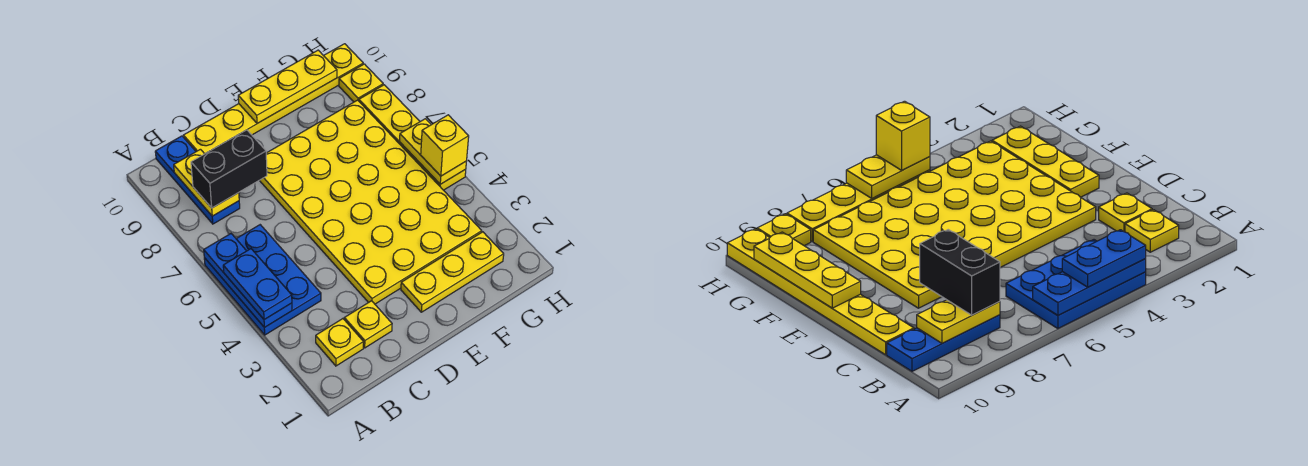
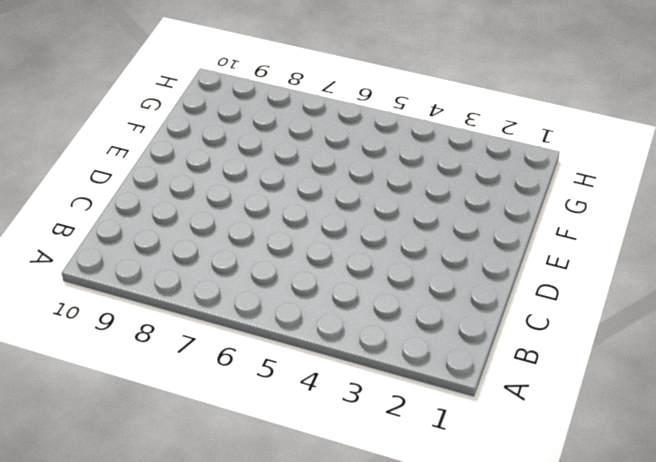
none -> blue 2x3 plate [204,225,321,335]
none -> yellow 1x1 plate [316,319,364,366]
none -> blue 1x3 plate [155,136,240,224]

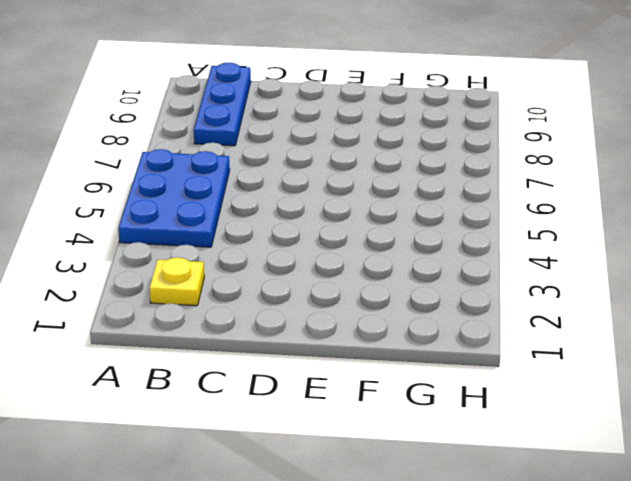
none -> yellow 1x1 plate [344,301,392,348]
none -> yellow 1x6 plate [183,44,363,154]
none -> yellow 4x6 plate [259,100,482,304]

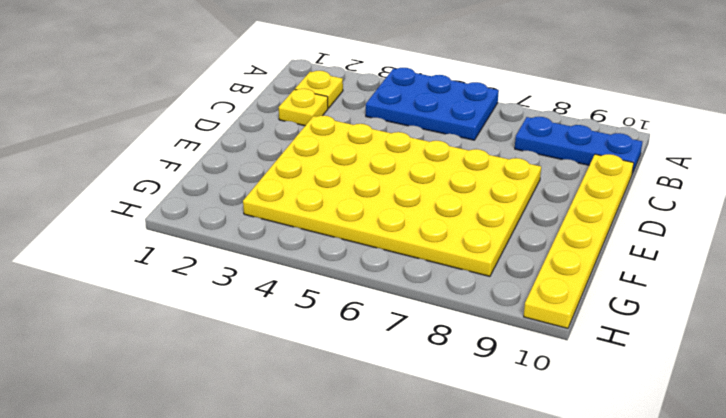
none -> yellow 1x3 plate [401,232,504,312]
none -> yellow 1x4 plate [359,85,466,190]
none -> yellow 1x1 plate [339,64,383,102]

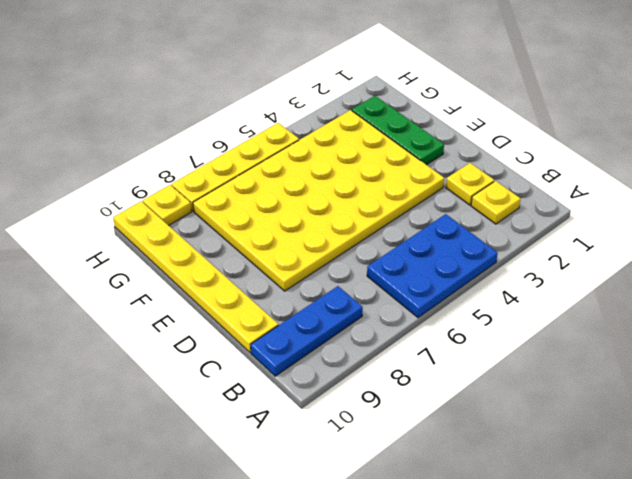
green 1x3 plate [352,96,444,165] -> yellow 1x3 plate [401,232,504,312]
none -> blue 1x3 plate [204,234,292,327]
none -> yellow 1x2 plate [174,149,239,216]
none -> yellow 1x3 plate [238,50,337,123]

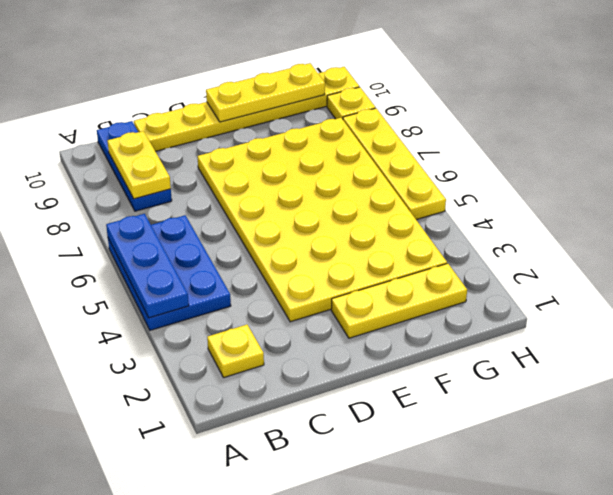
none -> yellow 1x1 plate [344,301,392,348]
none -> yellow 1x2 plate [400,119,467,184]
none -> blue 1x2 plate [223,249,292,320]

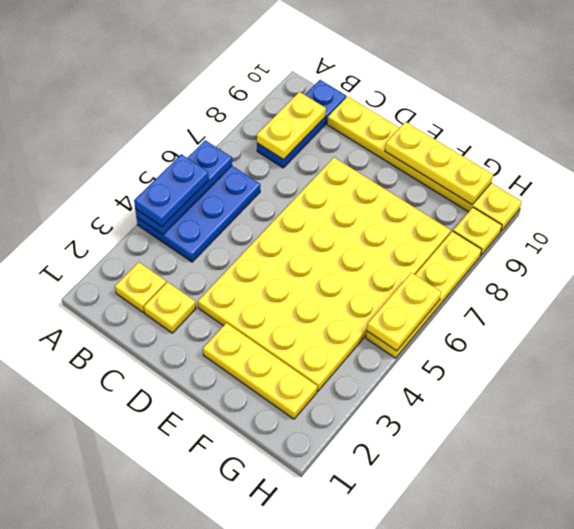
none -> black 1x2 brick [191,130,267,208]
none -> yellow 1x1 brick [421,115,469,176]

